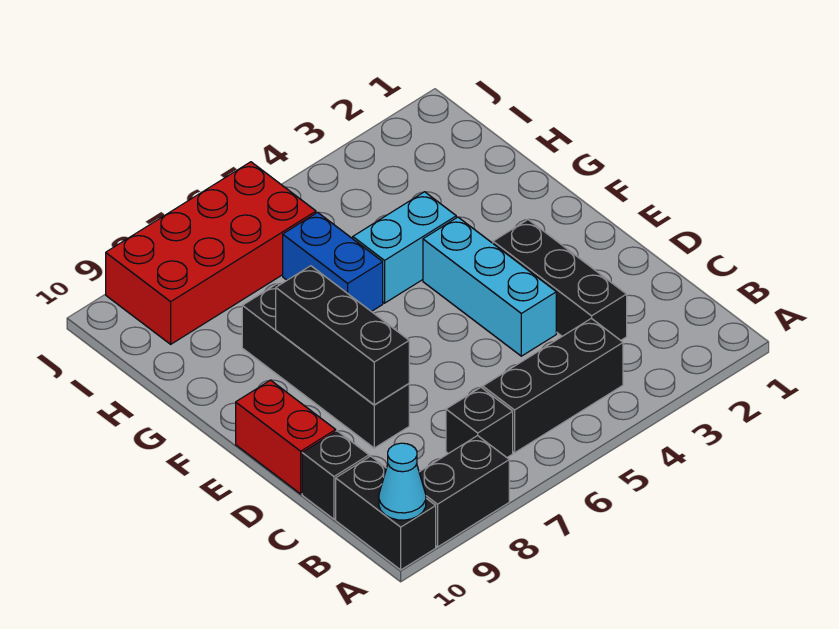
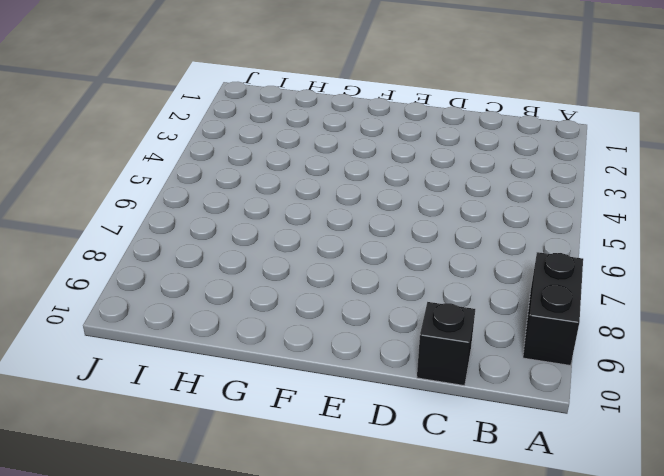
none -> black 1x2 brick [336,456,436,570]
none -> black 1x3 brick [483,318,623,453]
none -> black 1x1 brick [446,387,513,457]

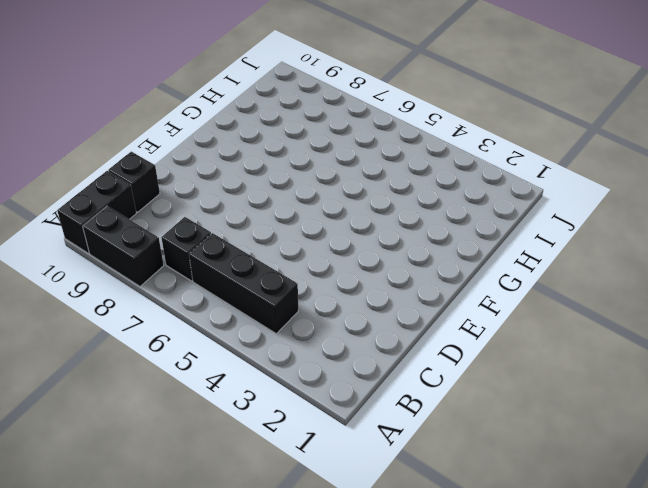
none -> black 1x3 brick [493,220,627,340]
none -> cyan 1x3 brick [423,217,556,356]
none -> black 1x4 brick [242,284,409,448]

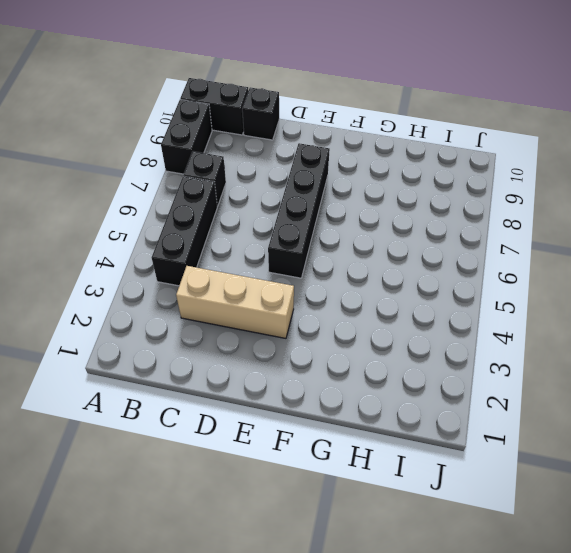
tan 1x3 brick [176,266,294,338] -> black 1x3 brick [493,220,627,340]
black 1x4 brick [268,143,330,278] -> black 1x4 brick turned to [242,284,409,448]
none -> cyan 1x3 brick [423,217,556,356]
none -> red 1x2 brick [236,380,336,494]
none -> cyan 1x2 brick [353,192,456,303]

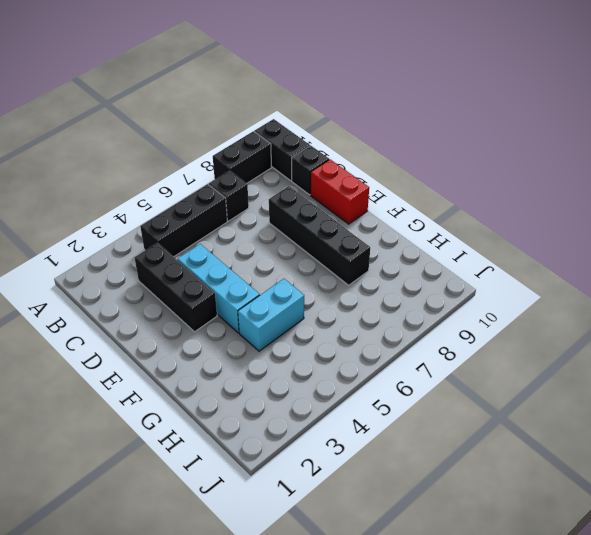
none -> blue 1x2 brick [283,212,383,312]
none -> red 2x4 brick [106,162,316,344]
none -> cyan 1x1 cone [379,443,426,520]

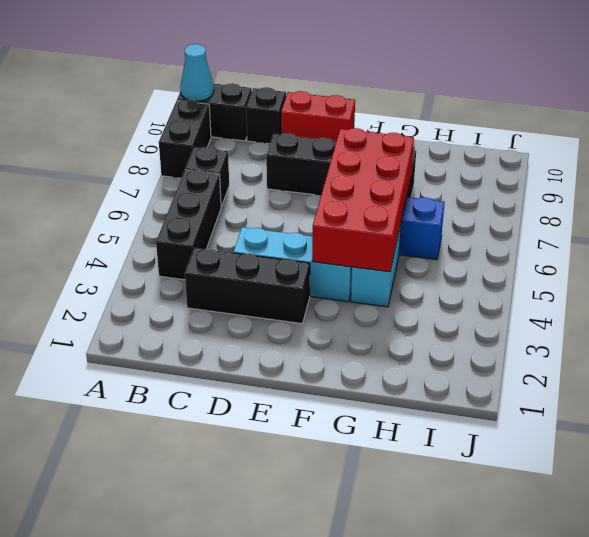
red 2x4 brick [312,128,414,272] -> red 2x4 brick moved to [106,162,316,344]
none -> black 1x3 brick [276,266,409,405]

